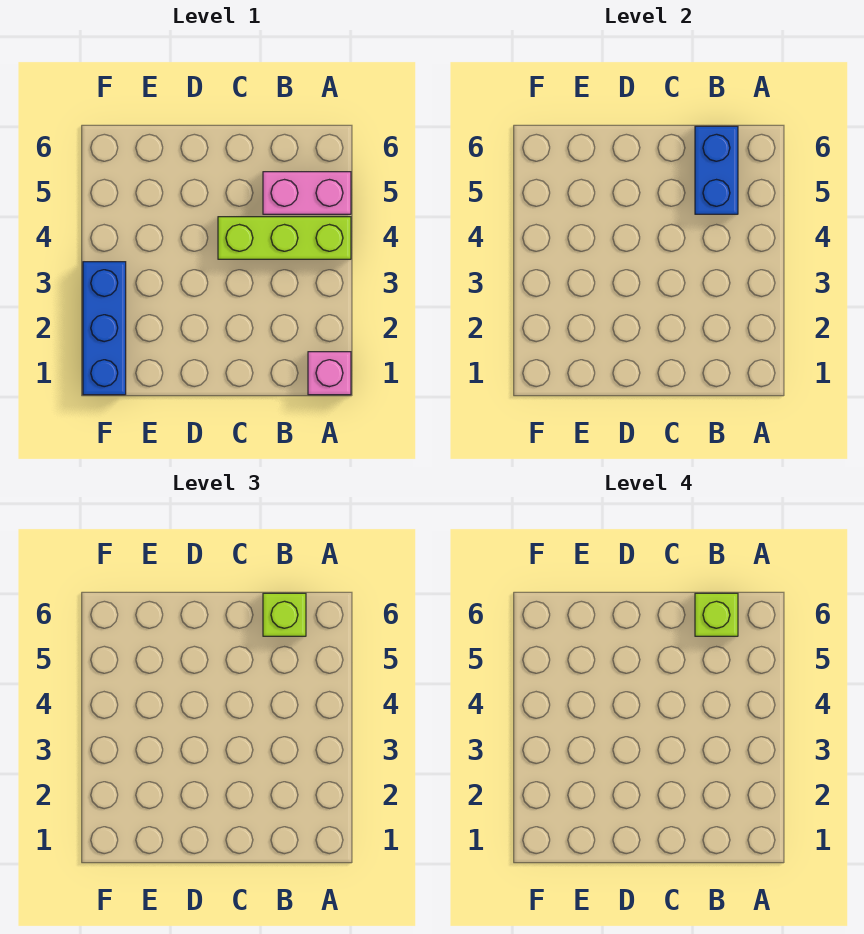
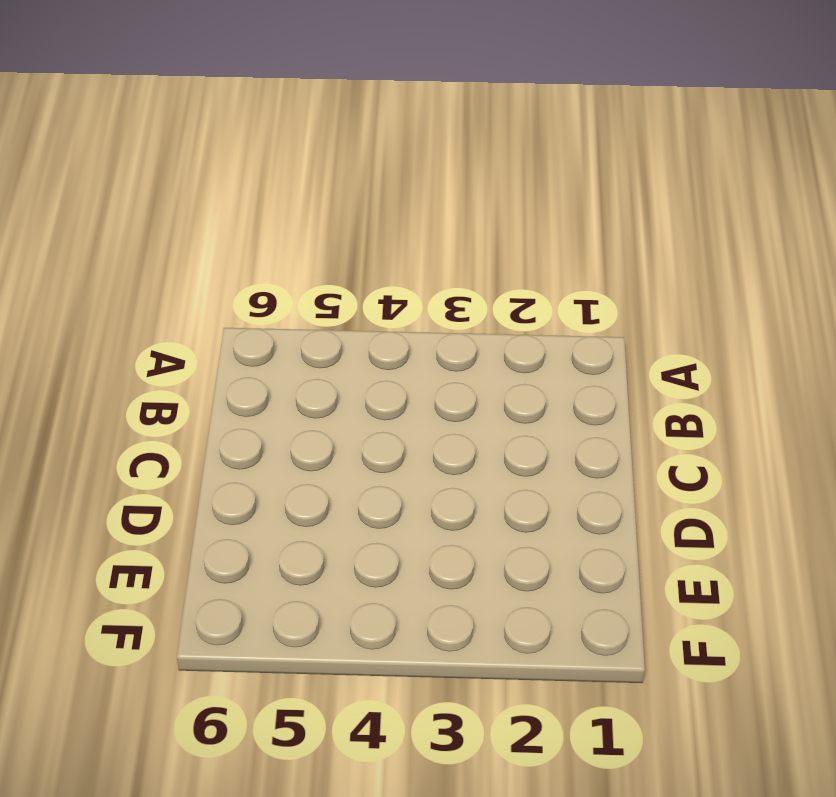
none -> pink 1x1 brick [308,352,351,395]
none -> lime 1x3 brick [218,217,351,259]

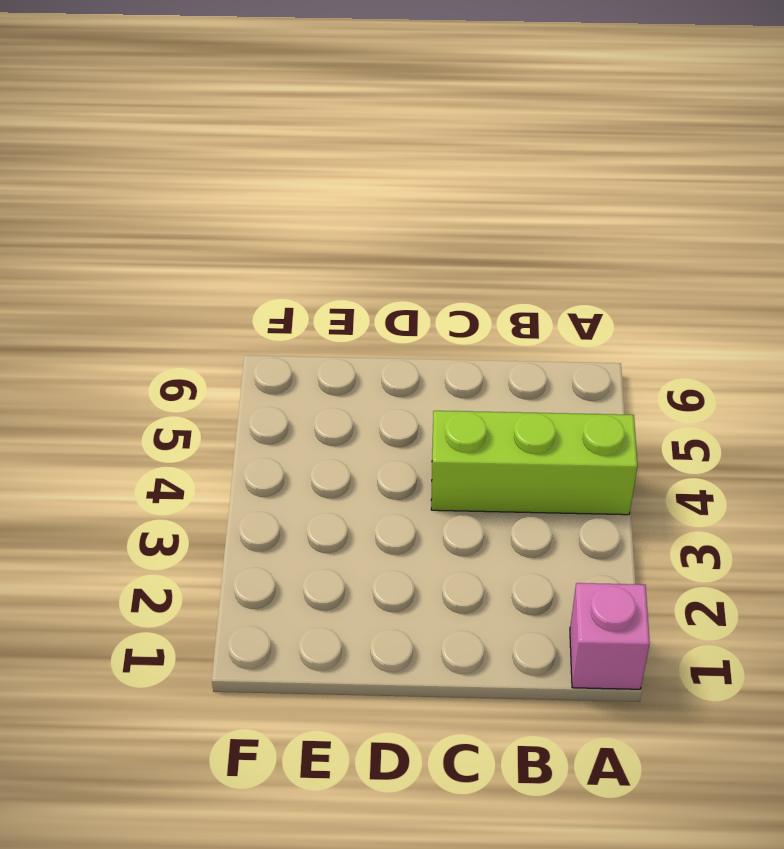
none -> pink 1x2 brick [263,172,351,214]
none -> blue 1x3 brick [83,262,126,395]

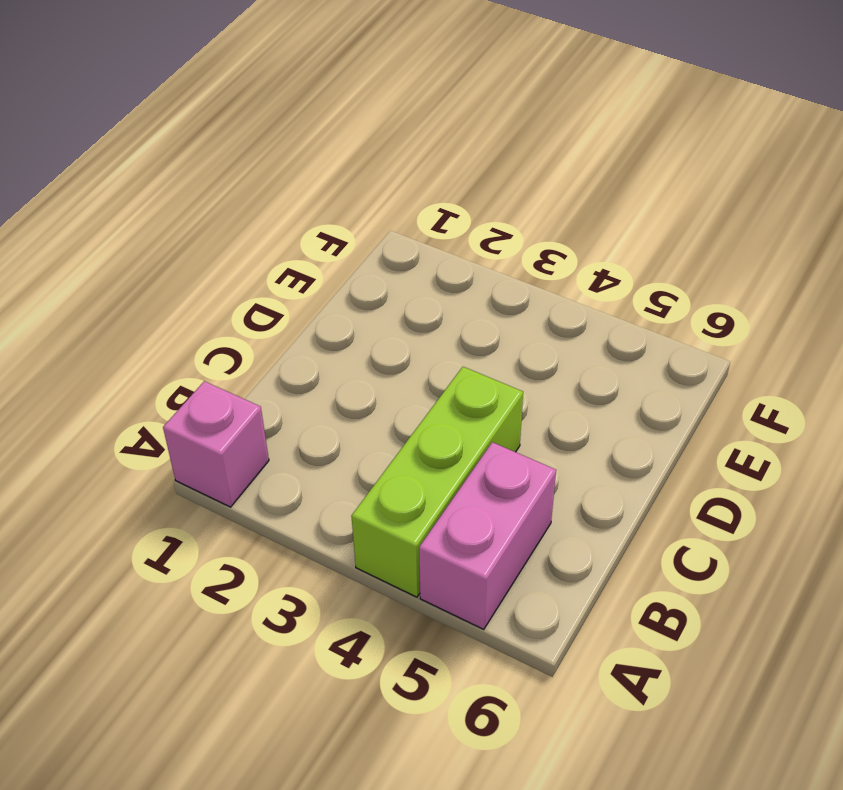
none -> blue 1x3 brick [83,262,126,395]
none -> blue 1x2 brick [695,126,738,214]

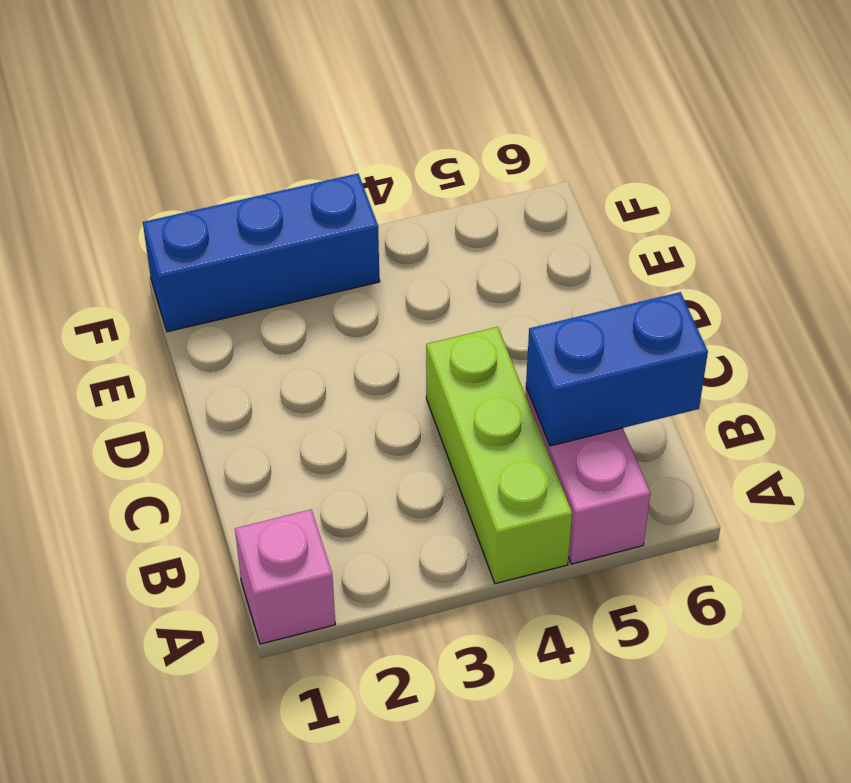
none -> lime 1x1 brick [263,593,306,636]
none -> lime 1x1 brick [695,593,738,636]

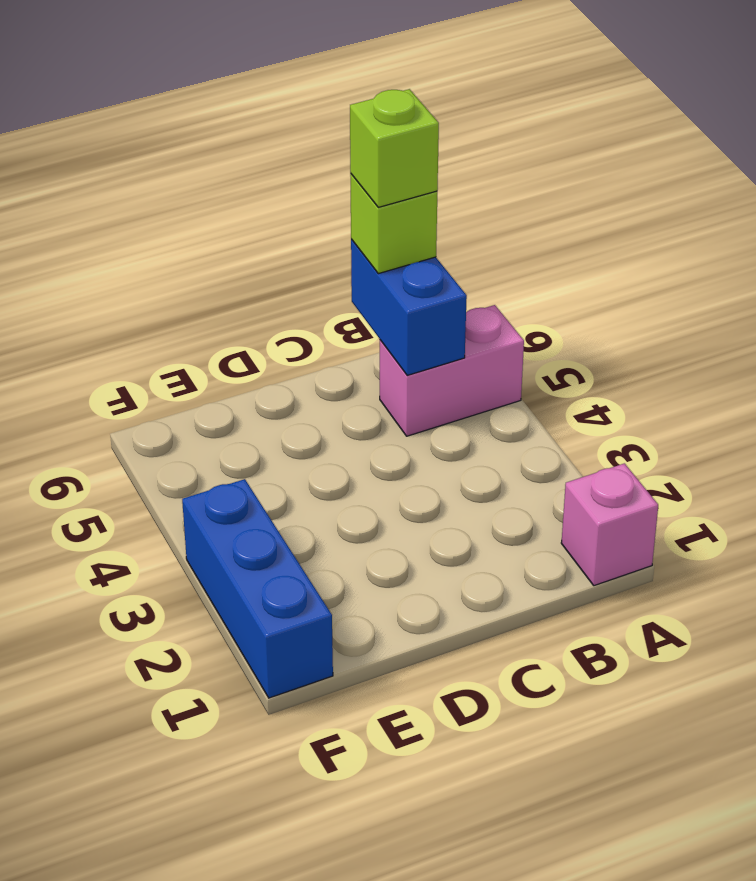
none -> lime 1x3 brick [218,217,351,259]

